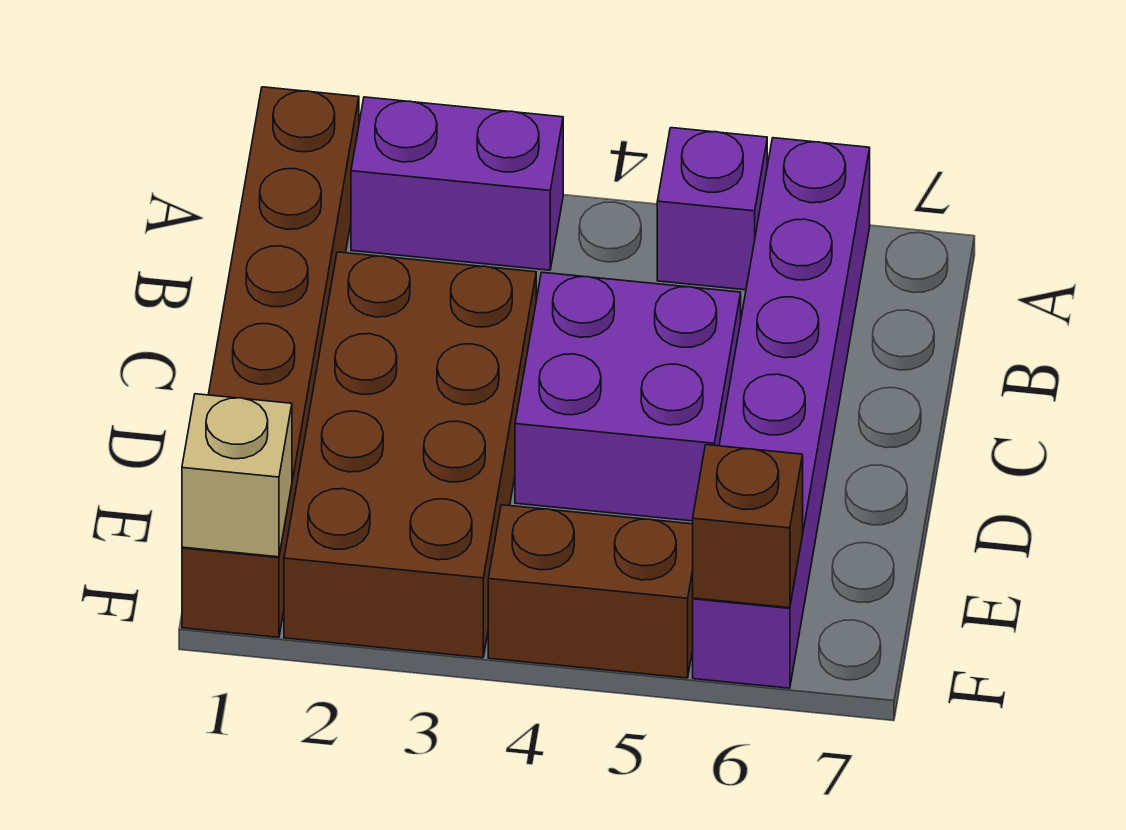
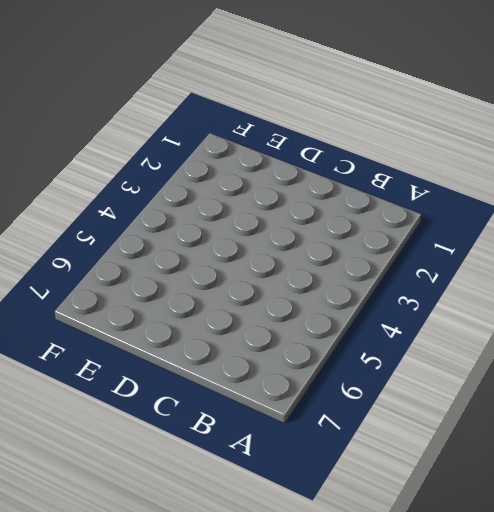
none -> brown 1x6 brick [182,87,359,637]
none -> purple 1x2 brick [351,97,563,270]

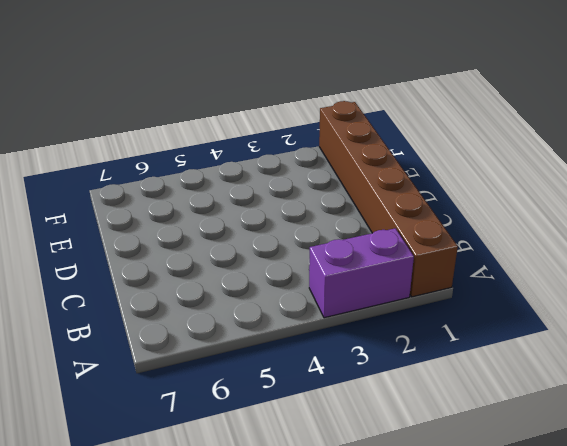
none -> purple 1x1 brick [657,128,767,290]
none -> purple 1x6 brick [693,138,870,688]

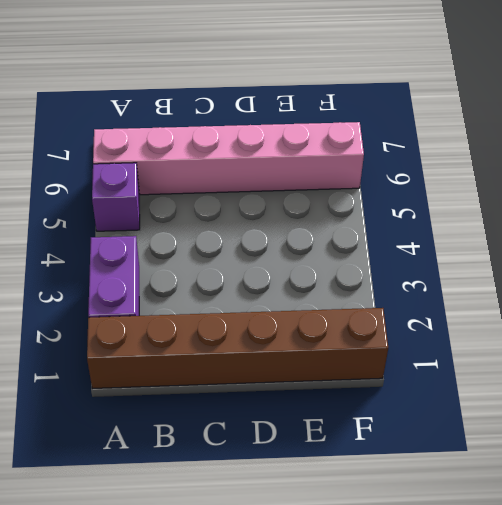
pink 1x6 brick [93,122,364,195] -> purple 1x6 brick [693,138,870,688]
none -> brown 2x4 brick [284,252,536,658]
none -> purple 2x2 brick [515,272,741,521]

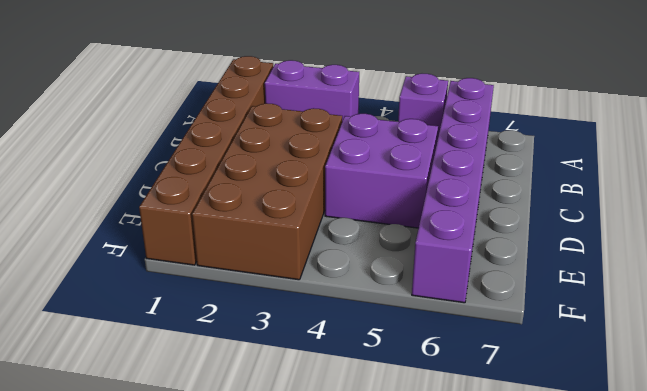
none -> brown 1x2 brick [488,505,693,678]
none -> tan 1x1 brick [182,394,292,557]

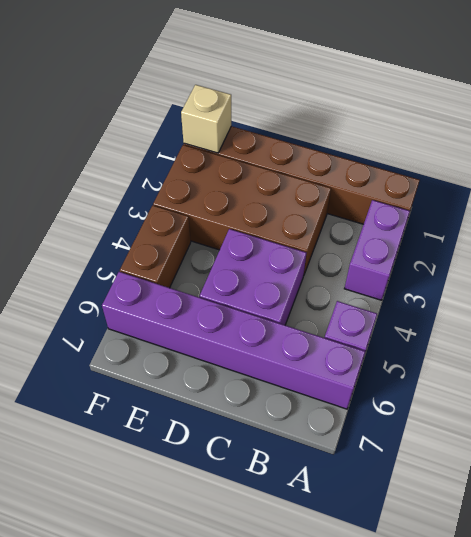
none -> brown 1x1 brick [693,445,803,608]

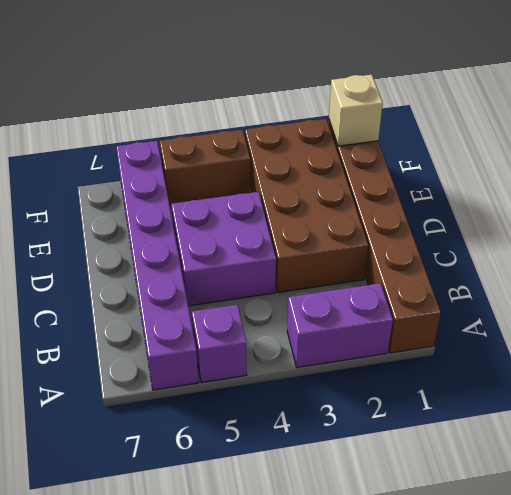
none -> brown 1x1 brick [693,445,803,608]

